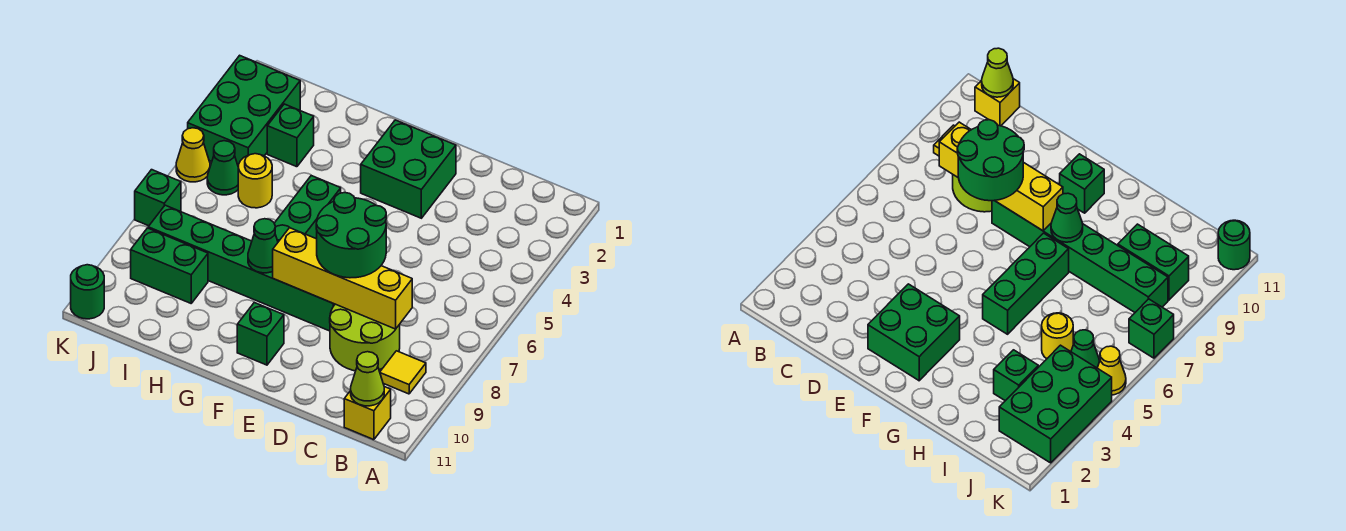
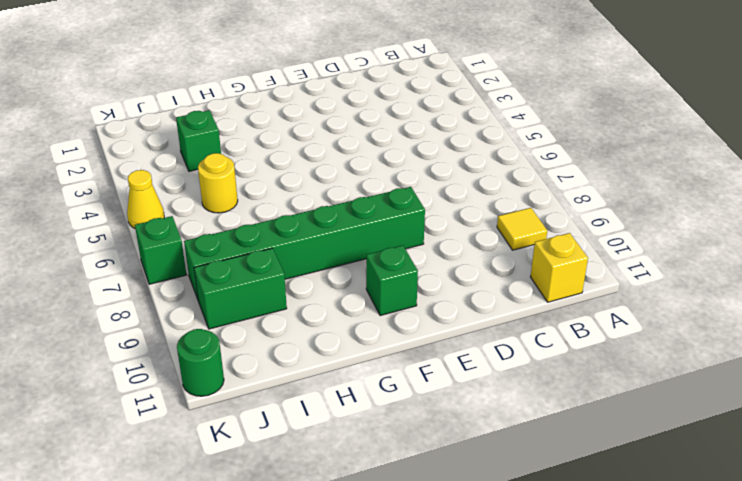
none -> lime 2x2 round brick [330,304,400,371]
none -> green 2x2 brick [361,120,456,218]
none -> green 1x3 brick [274,176,341,242]

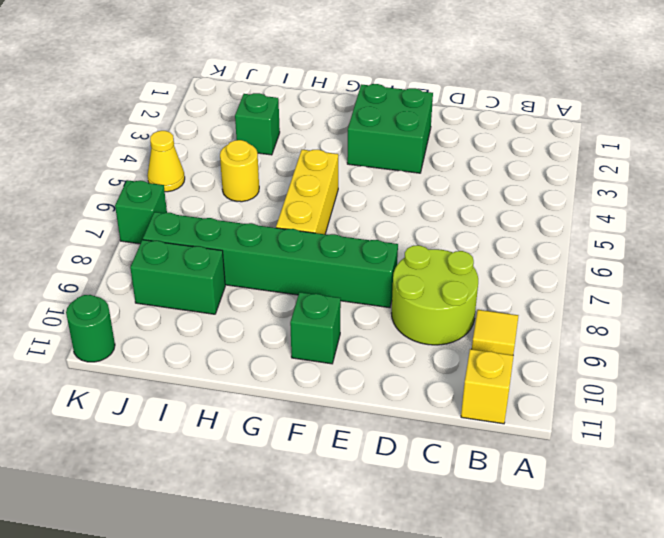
yellow 1x3 brick [276,150,338,234] -> green 1x3 brick [274,176,341,242]
none -> green 2x3 brick [188,55,300,167]
none -> green 1x1 cone [207,141,238,195]
none -> lime 1x1 cone [351,352,384,406]

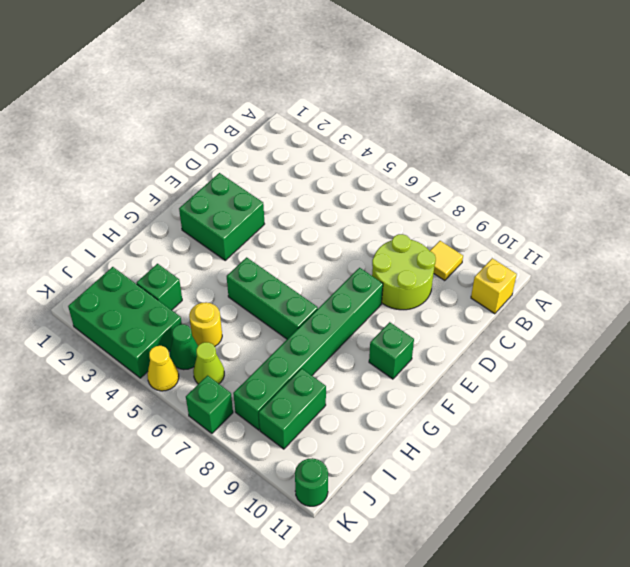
lime 1x1 cone [193,342,224,384] -> lime 1x1 cone moved to [351,352,384,406]
none -> yellow 1x4 brick [273,228,412,329]
none -> green 1x1 cone [248,219,278,273]
none -> green 2x2 round brick [316,193,386,278]

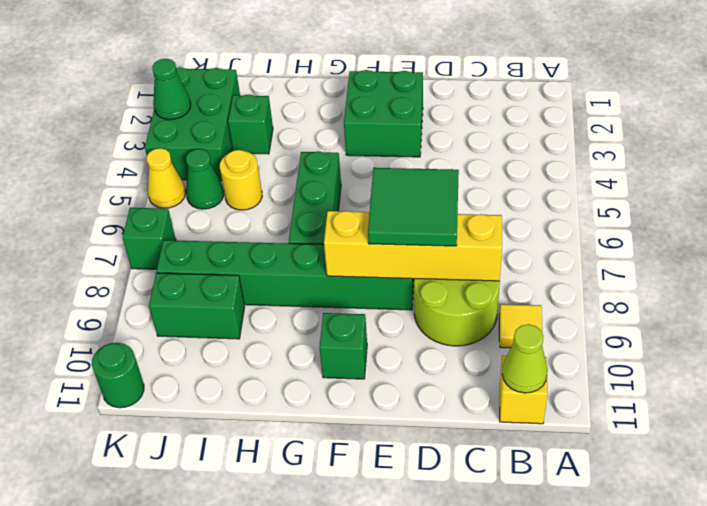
green 2x2 tile [368,168,459,246] -> green 2x2 round brick [316,193,386,278]
green 1x1 cone [152,59,191,120] -> green 1x1 cone moved to [248,219,278,273]

